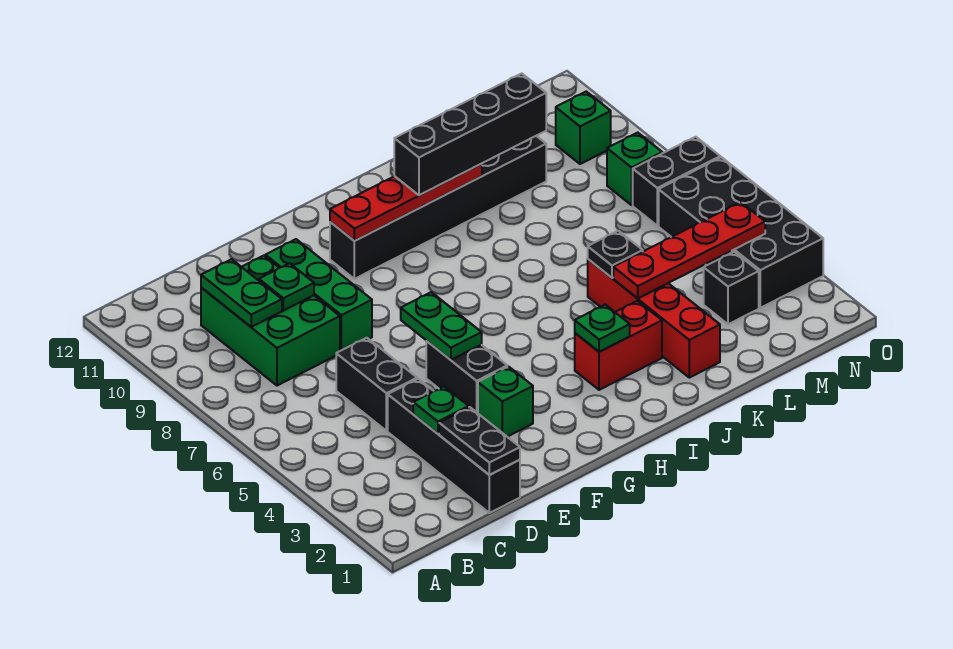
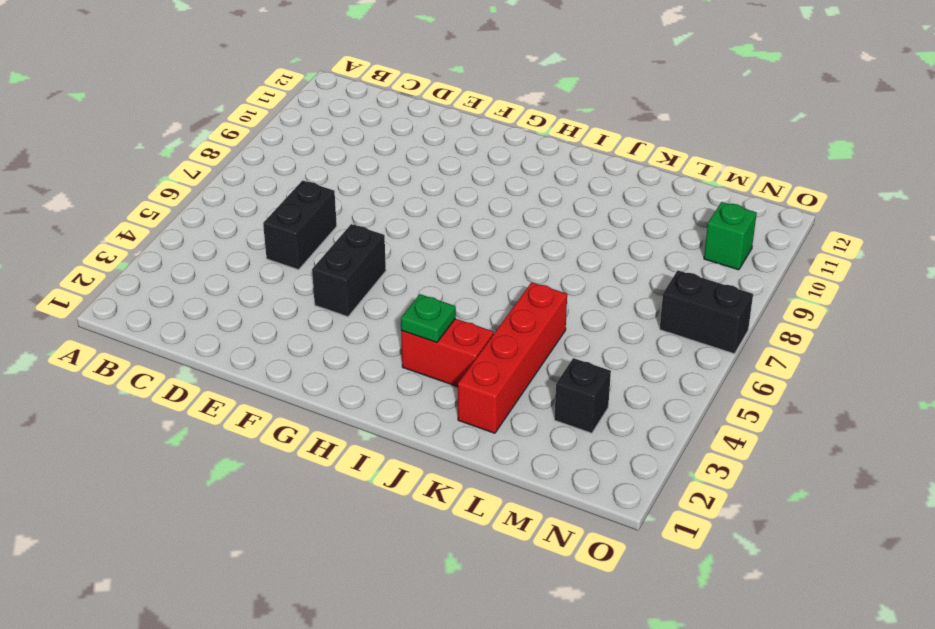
none -> green 2x3 brick [201,256,340,386]
none -> black 1x4 brick [388,379,520,513]
none -> green 1x3 brick [265,239,372,351]

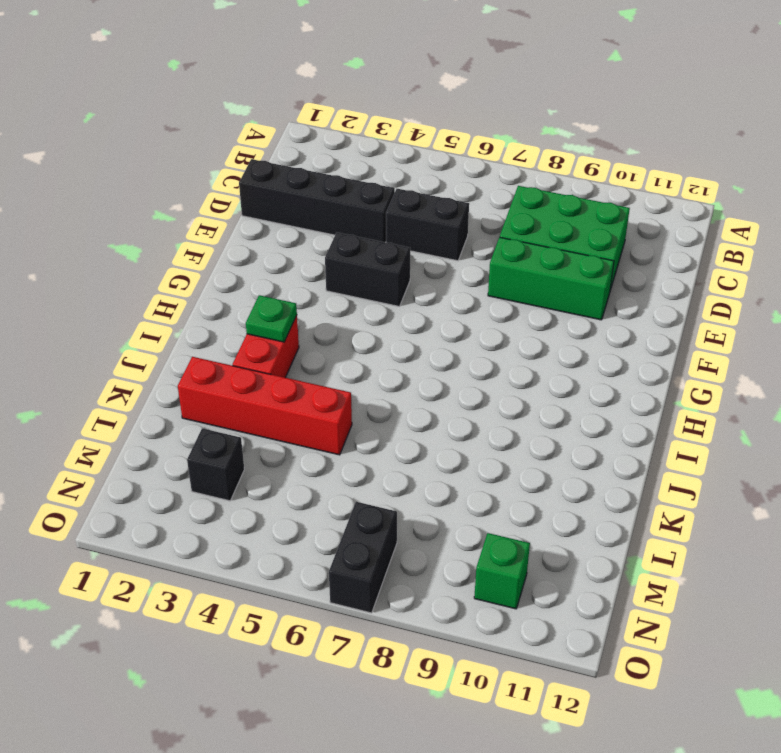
none -> green 1x1 brick [478,367,533,437]
none -> black 1x6 brick [330,136,546,279]
none -> black 2x4 brick [659,157,823,308]

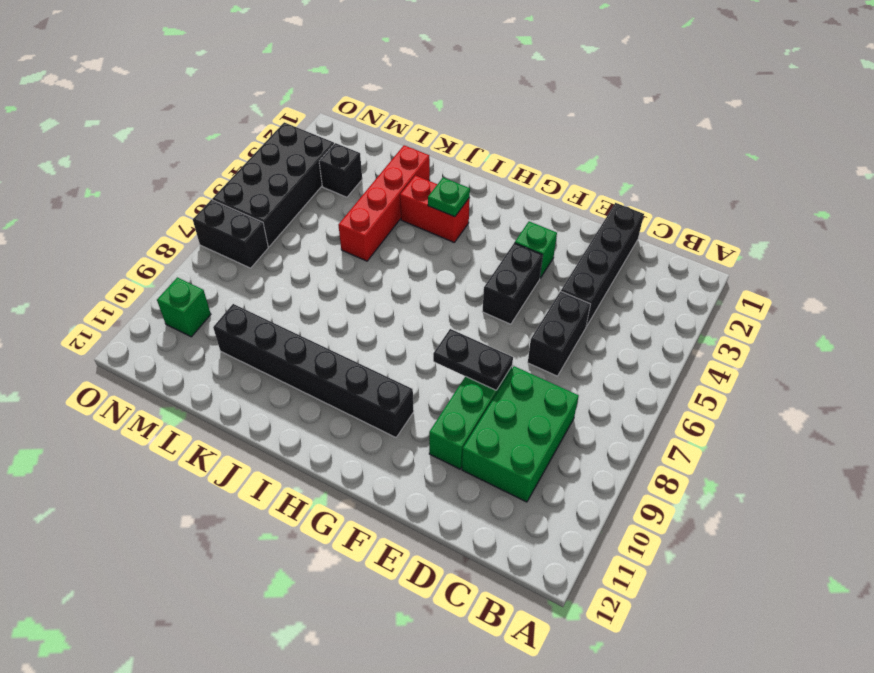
black 1x2 plate [433,329,513,390] -> black 1x2 plate turned to [439,407,520,475]
none -> green 1x1 brick [607,133,662,205]
none -> green 1x2 plate [201,259,282,327]
none -> green 1x1 plate [413,387,469,434]

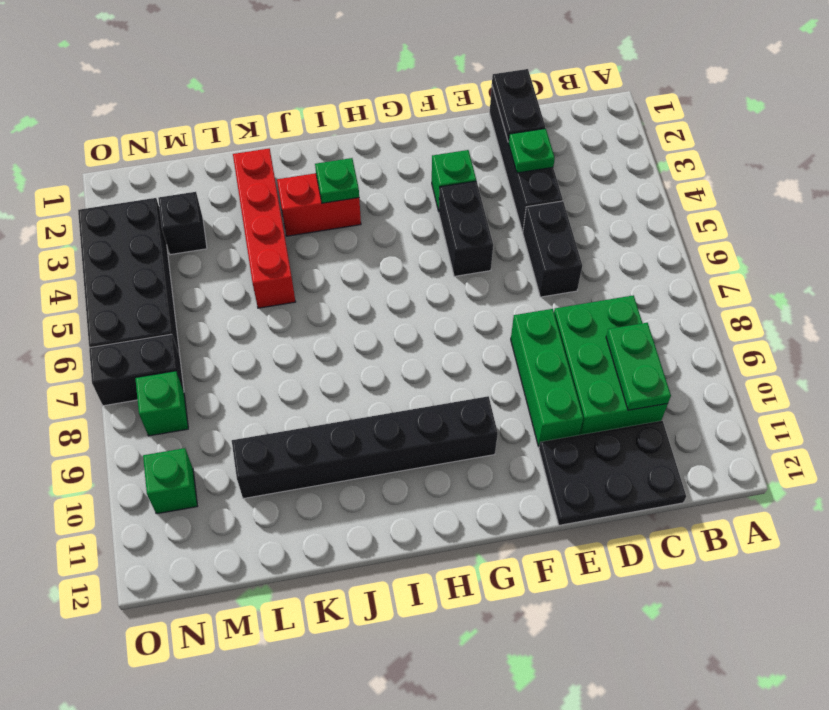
black 2x3 plate [539,421,686,525] -> none
none -> green 1x1 plate [259,263,314,311]
none -> green 1x2 plate [401,292,482,360]
none -> red 1x4 plate [330,164,482,241]

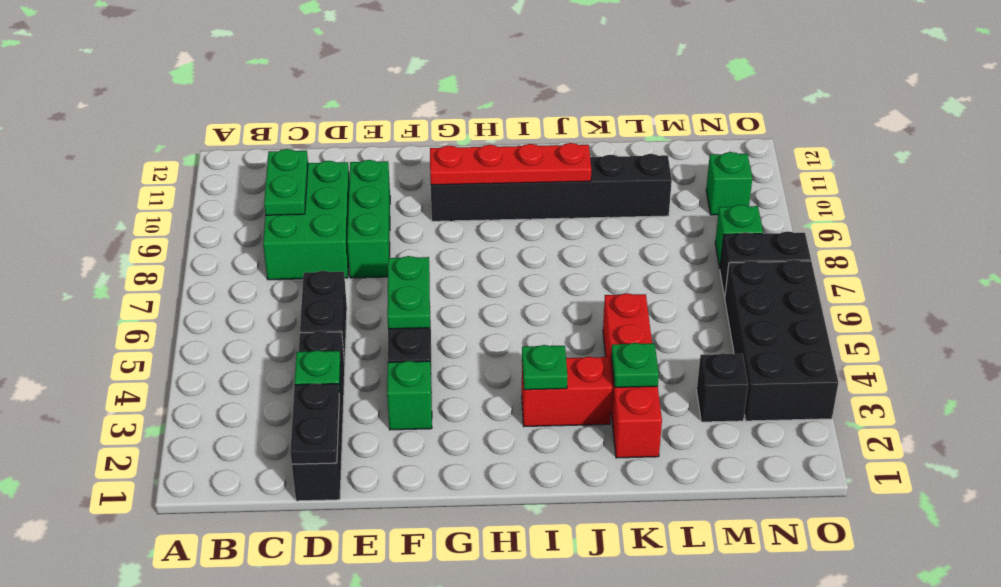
green 1x1 plate [611,343,659,387] -> green 1x1 plate moved to [259,263,314,311]
none -> red 1x4 plate [613,202,765,298]
none -> black 1x1 plate [588,231,643,278]
none -> black 1x4 brick [394,73,546,195]

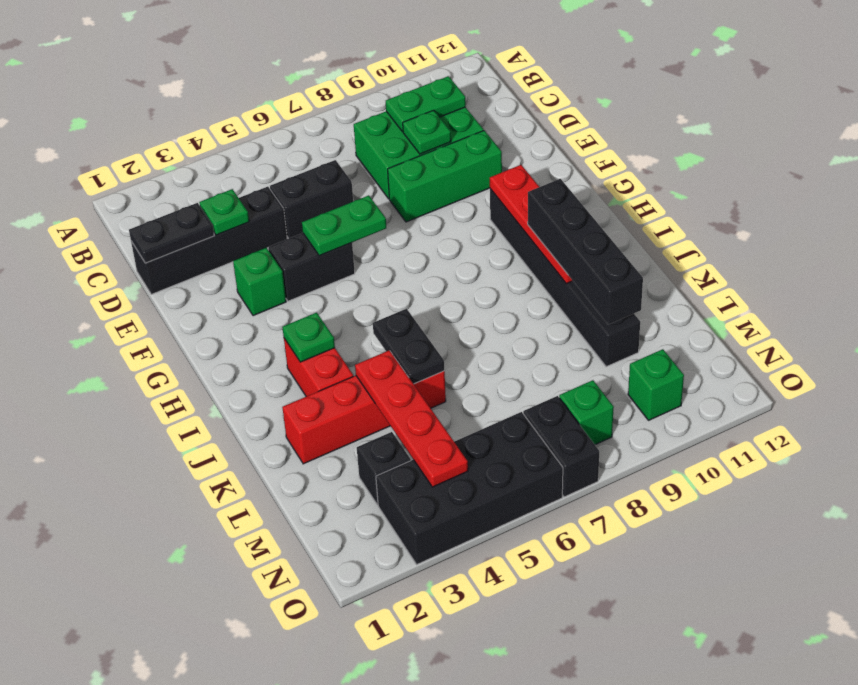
black 1x2 plate [373,309,445,384] -> black 1x1 plate [588,231,643,278]

